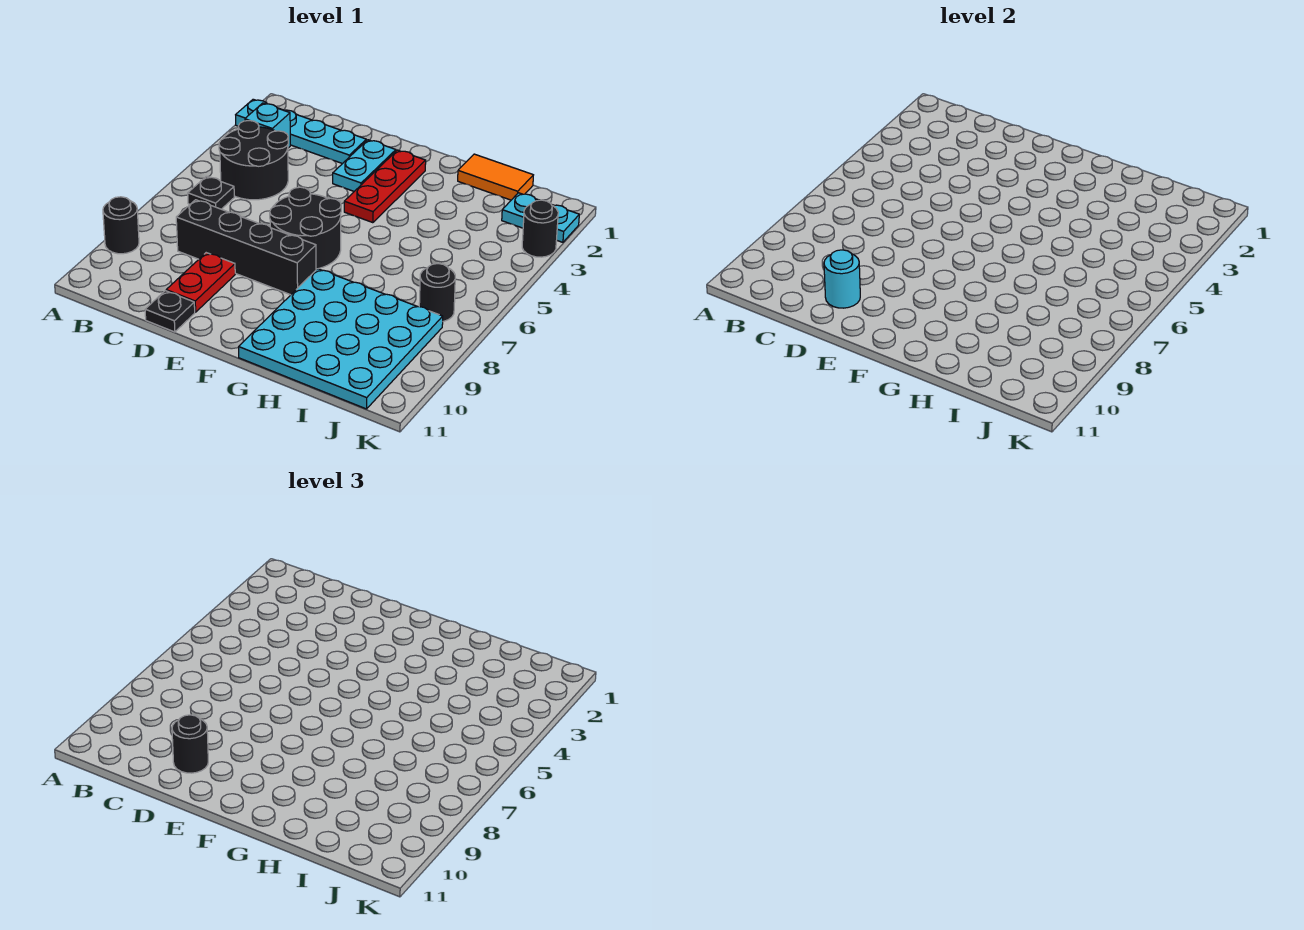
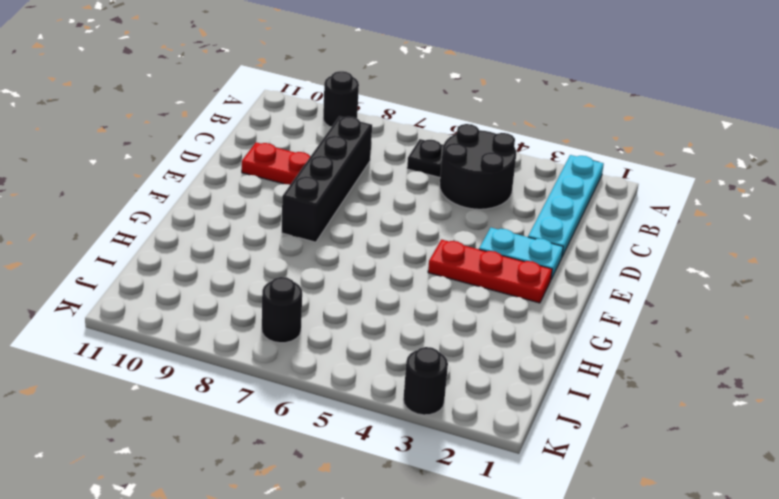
none -> cyan 1x1 brick [245,103,290,148]
none -> black 1x1 plate [145,291,195,332]
none -> black 2x2 round brick [270,187,341,269]

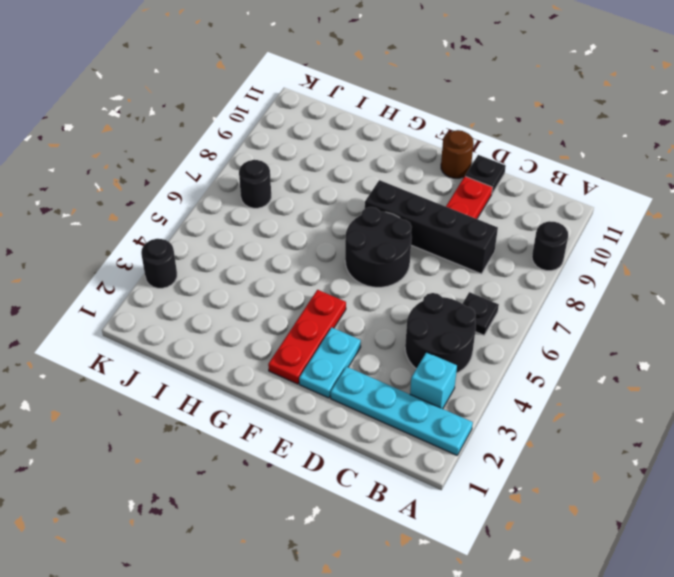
brown 1x1 round brick [441,130,474,178] -> none
none -> cyan 4x4 plate [239,269,443,409]
none -> orange 1x2 tile [458,154,533,200]
none -> cyan 1x2 plate [502,193,579,242]

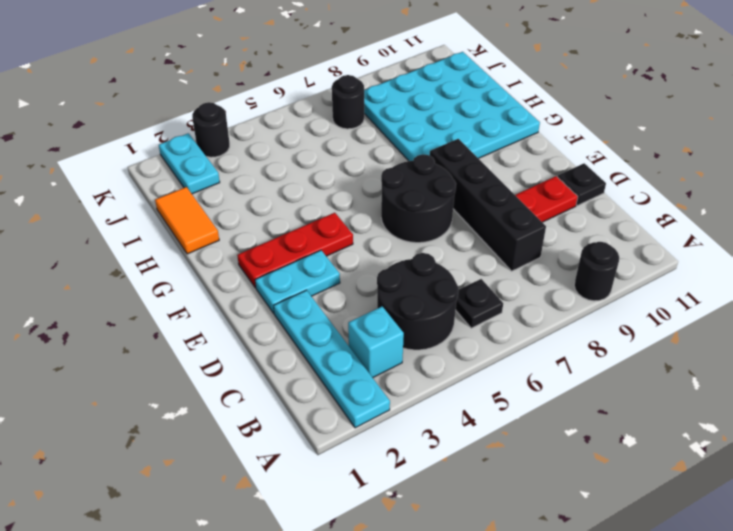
none -> cyan 1x1 round brick [824,250,860,308]
none -> black 1x1 round brick [172,715,208,773]

